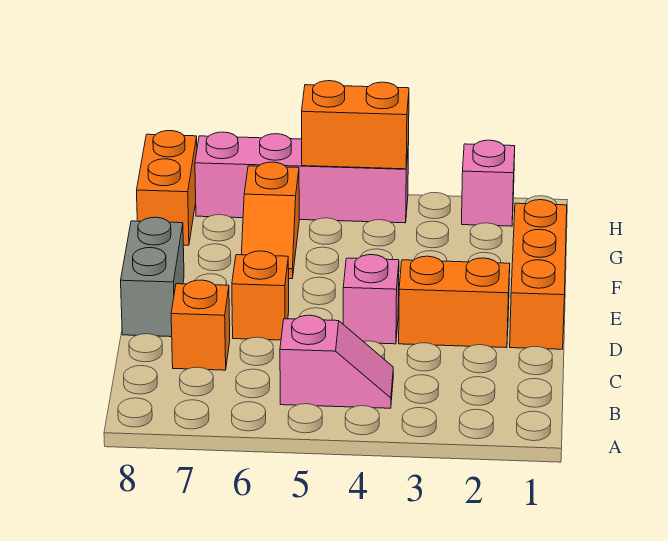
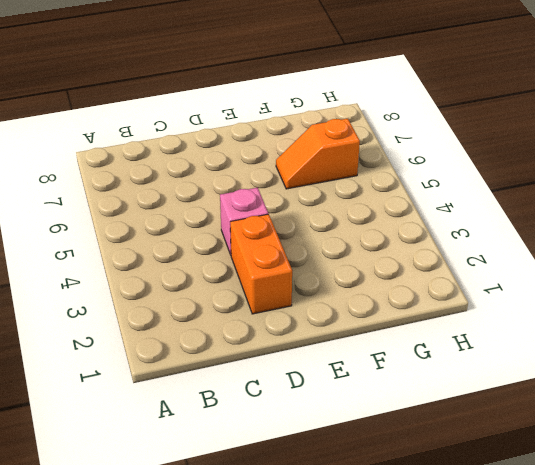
none -> pink 1x2 slope [280,315,393,408]
none -> orange 1x1 brick [171,280,230,370]
none -> orange 1x3 brick [510,200,567,349]

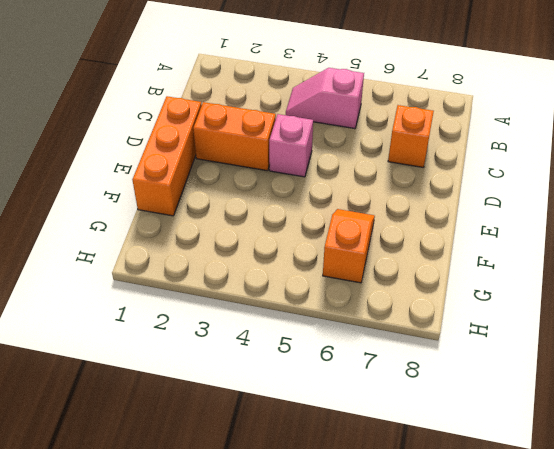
none -> orange 1x1 brick [232,251,289,340]
none -> grey 1x2 brick [121,217,184,337]
none -> orange 1x2 brick [137,131,197,245]

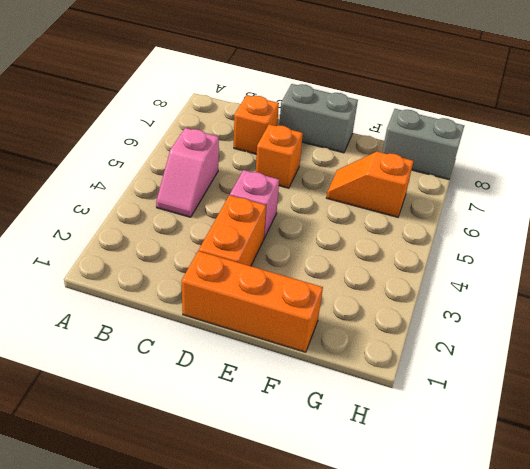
grey 1x2 brick [382,109,464,179] -> orange 1x2 brick [137,131,197,245]
none -> pink 1x1 brick [462,140,515,226]
none -> pink 1x4 brick [195,132,409,223]
none -> orange 1x2 brick [302,81,409,169]

